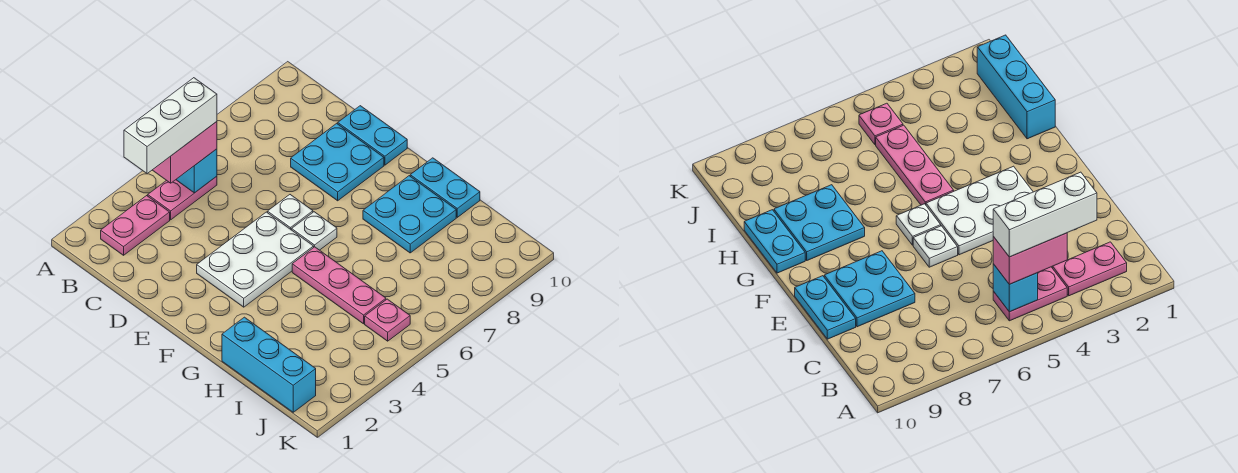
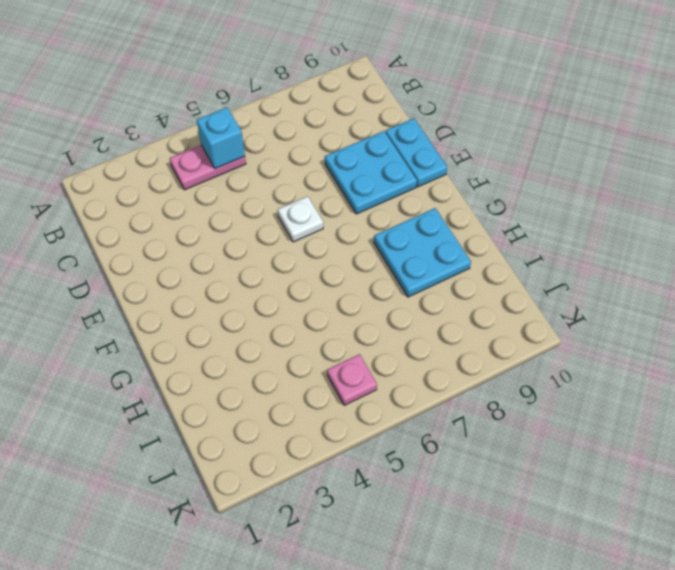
none -> pink 1x2 plate [101,196,170,255]
none -> white 2x3 plate [197,212,314,307]
none -> white 1x1 plate [292,212,337,250]

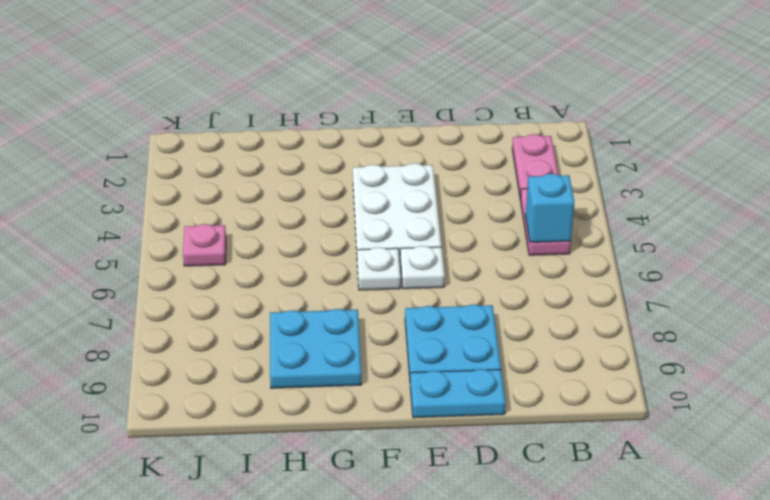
none -> pink 1x3 plate [292,247,386,324]
none -> cyan 1x2 plate [410,158,480,217]
none -> cyan 1x3 brick [222,317,316,412]

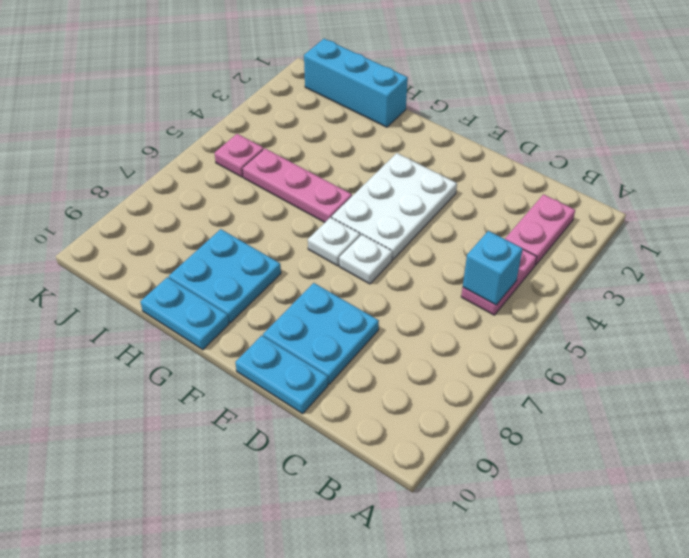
none -> pink 1x2 brick [153,122,217,183]
none -> white 1x3 brick [124,78,217,174]

